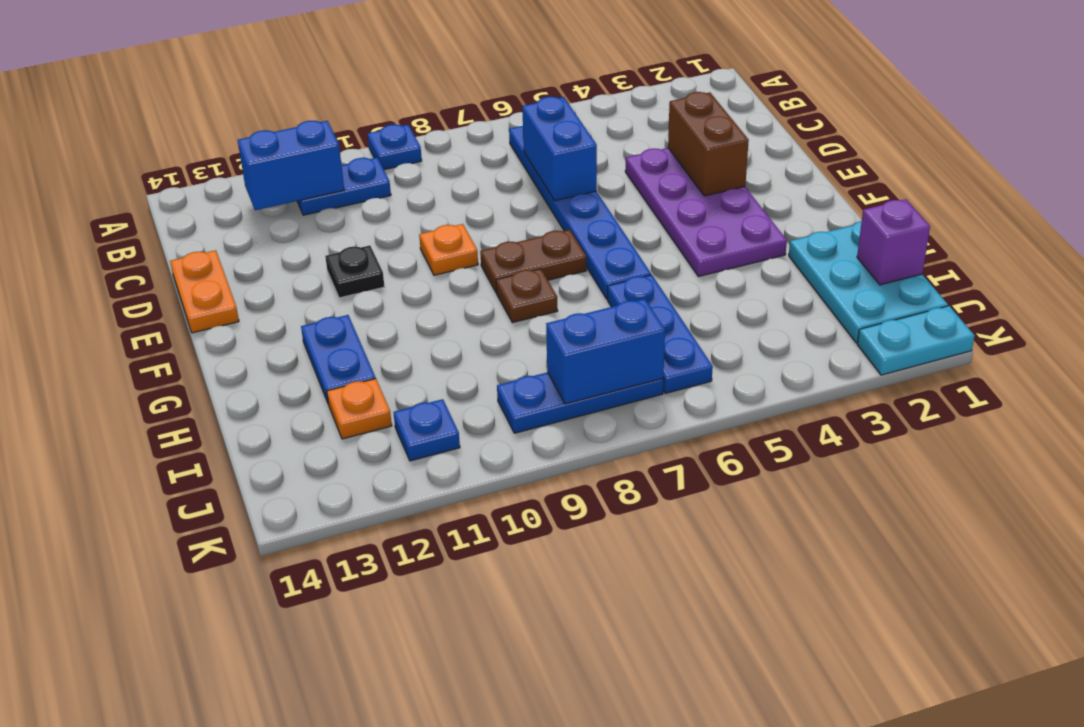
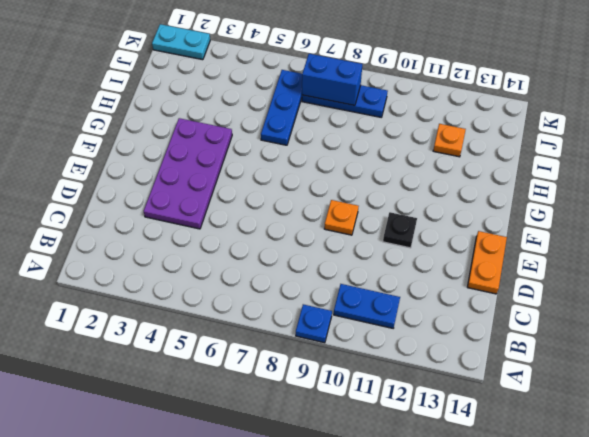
none -> blue 1x6 plate [509,126,651,299]
none -> brown 1x2 plate [480,230,587,293]
none -> brown 1x1 plate [496,269,558,323]

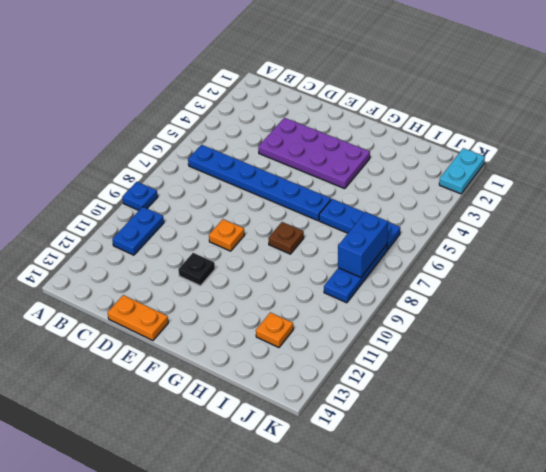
none -> brown 1x2 plate [480,230,587,293]
none -> blue 1x2 plate [301,315,376,404]
none -> cyan 2x3 plate [789,221,948,343]

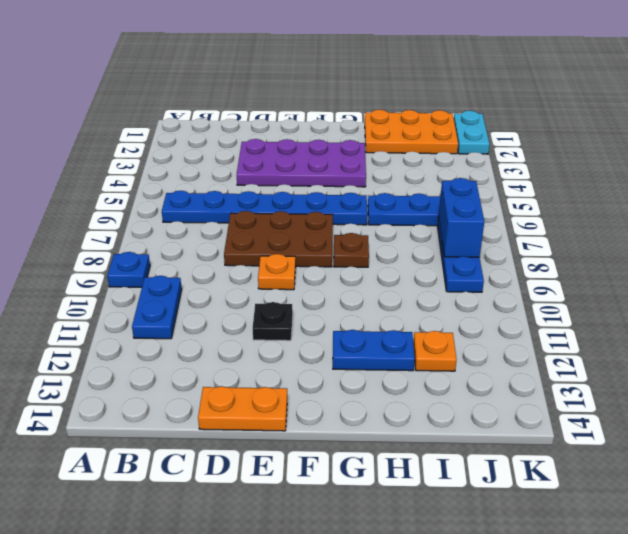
brown 2x3 plate [224,211,333,267] -> brown 1x2 plate [480,230,587,293]
orange 2x3 plate [365,110,458,154] -> cyan 2x3 plate [789,221,948,343]
none -> blue 1x1 plate [394,399,460,461]
none -> blue 1x2 brick [238,121,344,210]
none -> blue 1x2 brick [522,97,597,201]

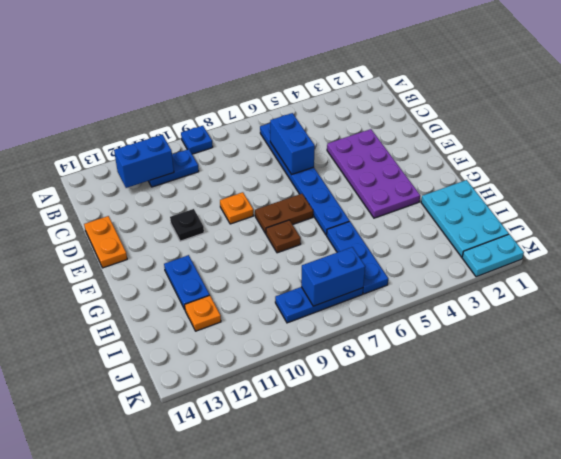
none -> blue 1x1 plate [394,399,460,461]
none -> brown 1x2 brick [668,92,749,196]
none -> purple 1x1 brick [857,199,930,285]

